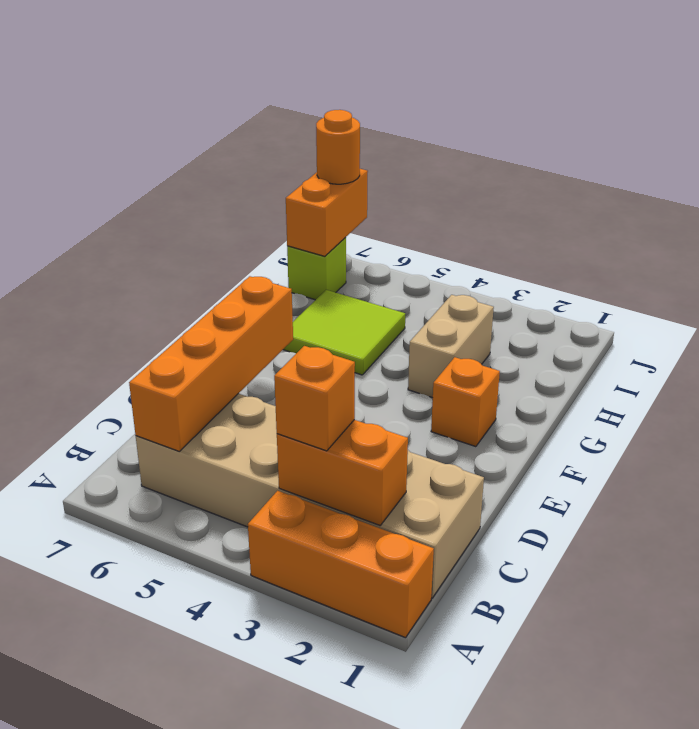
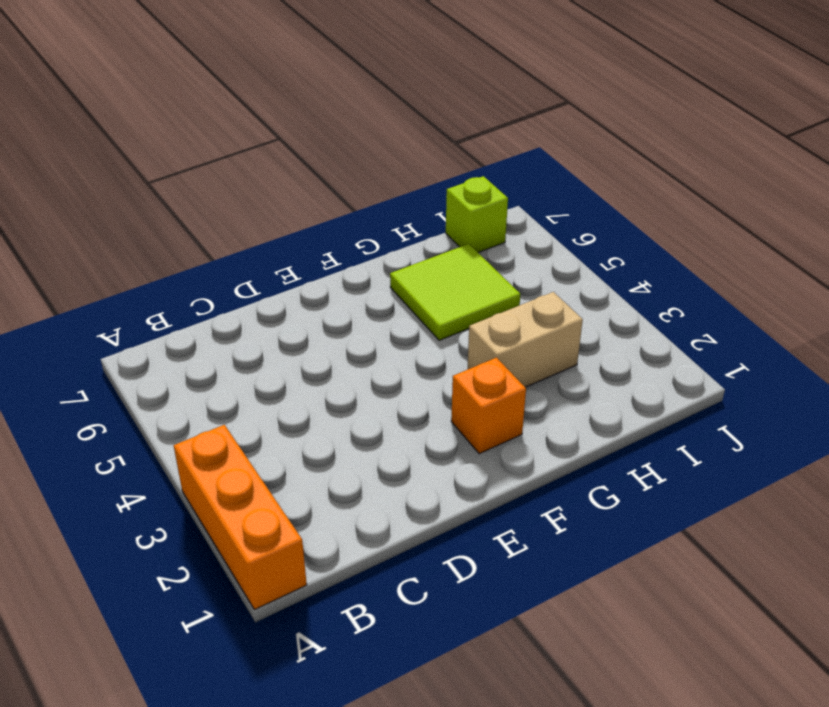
none -> tan 2x6 brick [136,393,484,598]
none -> orange 1x2 brick [277,420,408,525]

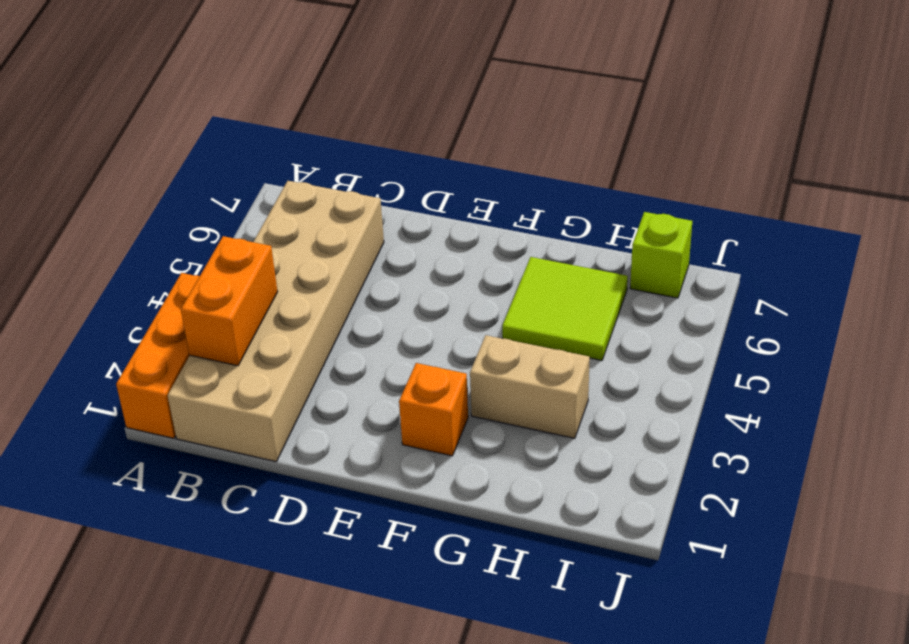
none -> orange 1x4 brick [129,276,293,451]
none -> orange 1x2 brick [286,169,368,256]

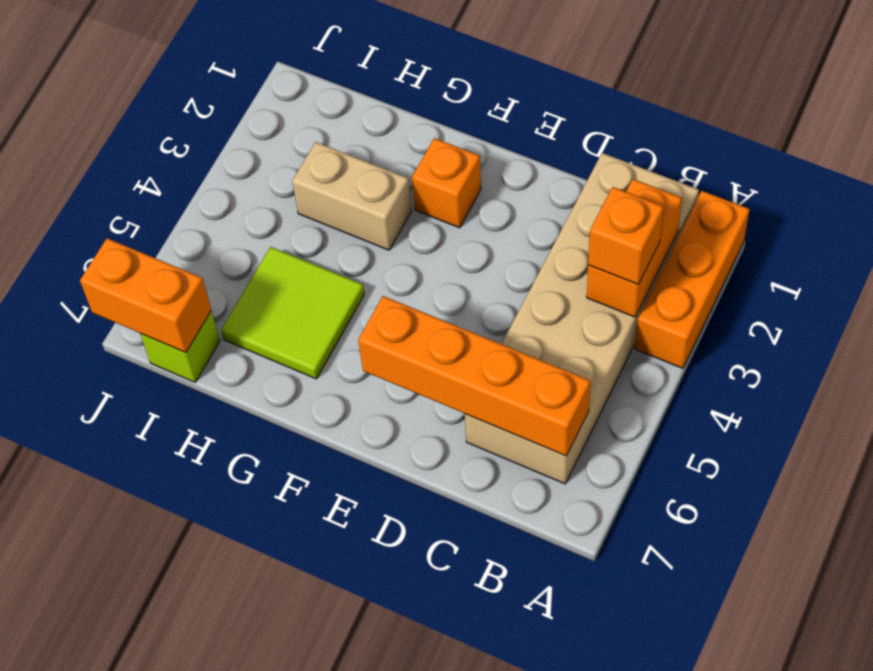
none -> orange 1x1 round brick [316,110,360,184]

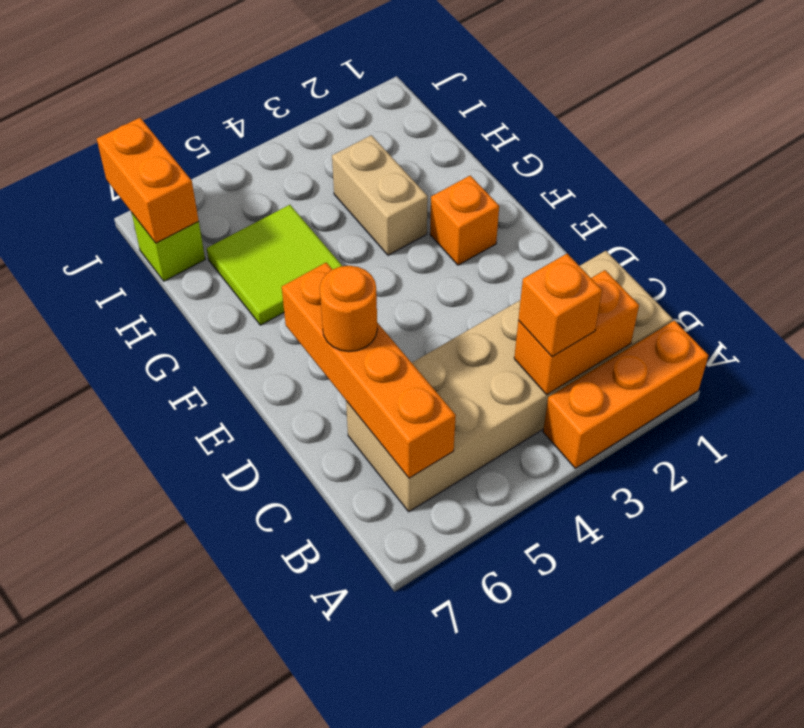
orange 1x1 round brick [320,266,377,351] -> orange 1x1 round brick moved to [316,110,360,184]

